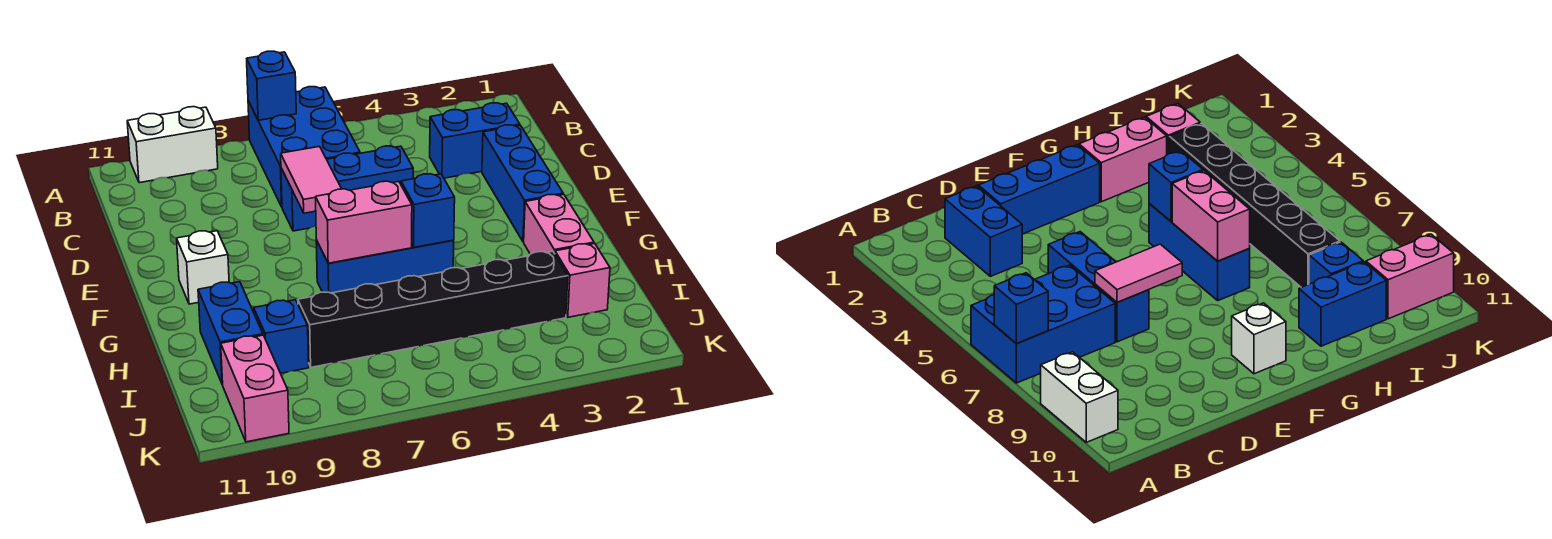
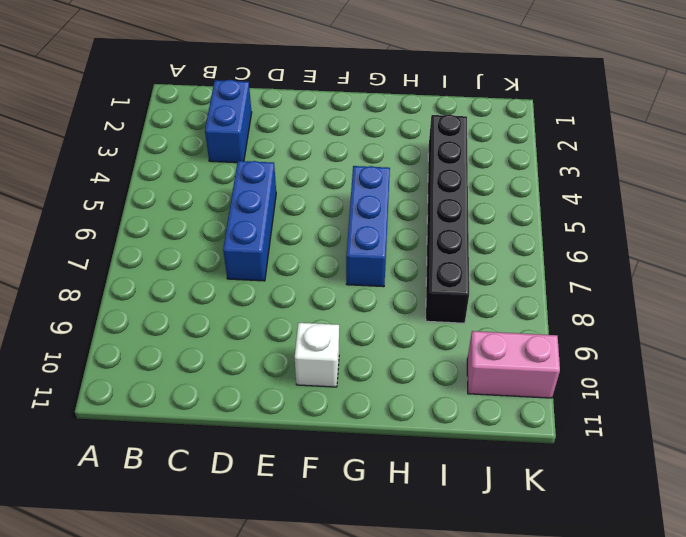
none -> blue 2x3 brick [248,87,360,207]
none -> white 1x2 brick [127,107,218,183]
none -> blue 1x3 brick [482,125,563,242]

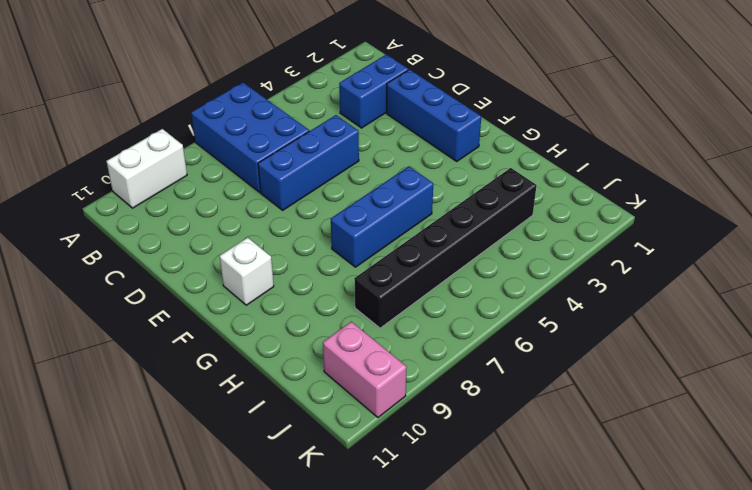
none -> pink 1x2 brick [524,194,594,254]
none -> blue 1x2 brick [198,282,263,385]
none -> pink 1x1 brick [555,243,610,317]

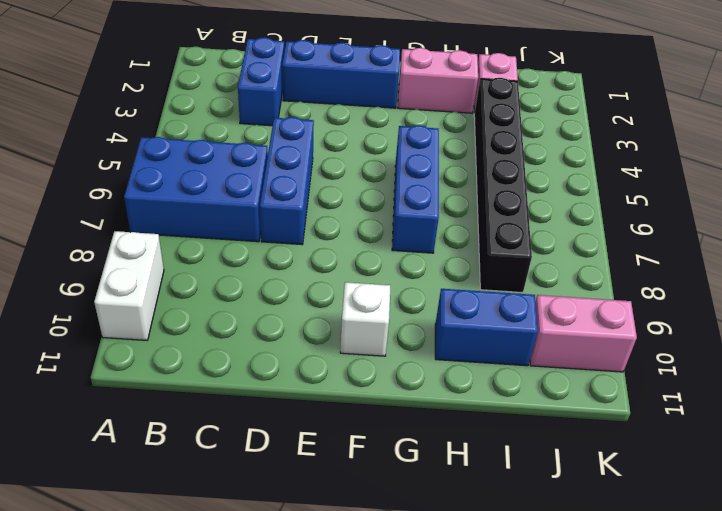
none -> blue 1x1 brick [254,300,309,373]
none -> blue 1x1 brick [247,51,296,120]
none -> pink 1x2 tile [281,147,341,213]

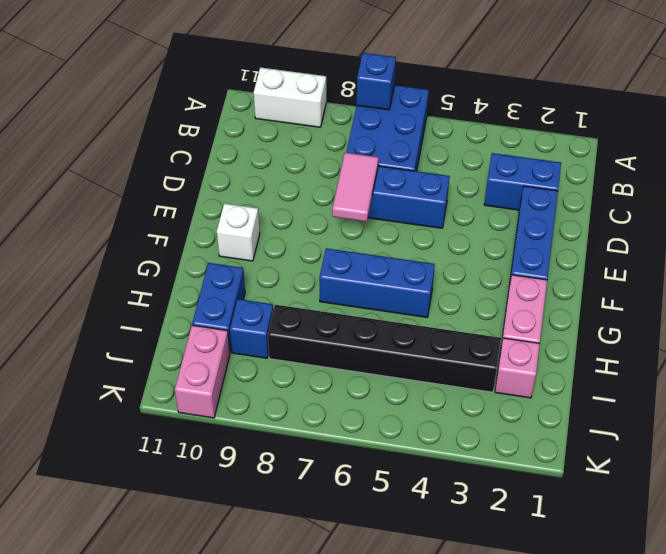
none -> blue 1x1 brick [401,174,455,247]
none -> pink 1x2 brick [316,181,412,263]

